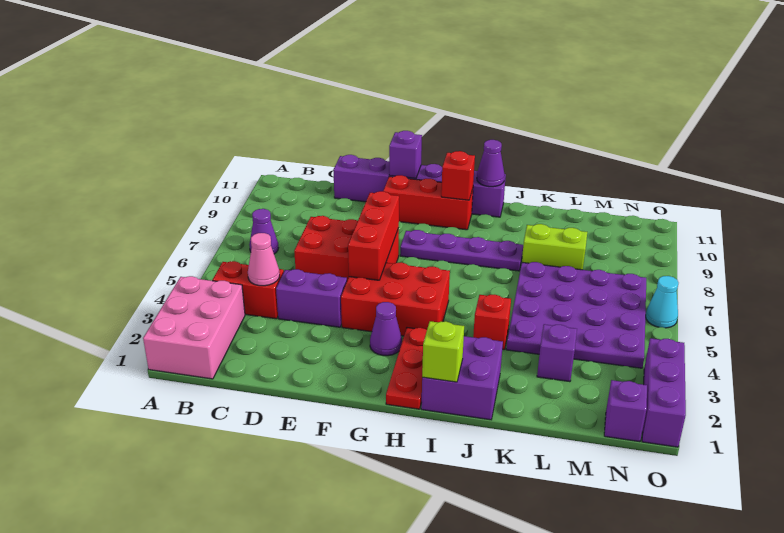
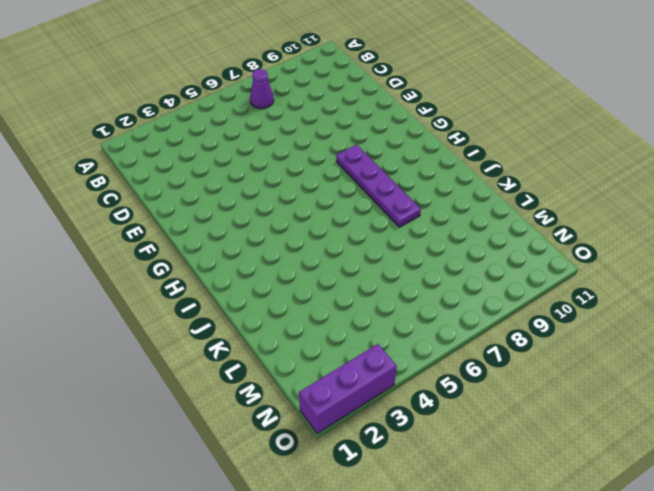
none -> pink 2x3 brick [143,276,245,379]
none -> red 1x2 brick [212,261,284,319]
none -> purple 1x2 brick [276,269,347,327]

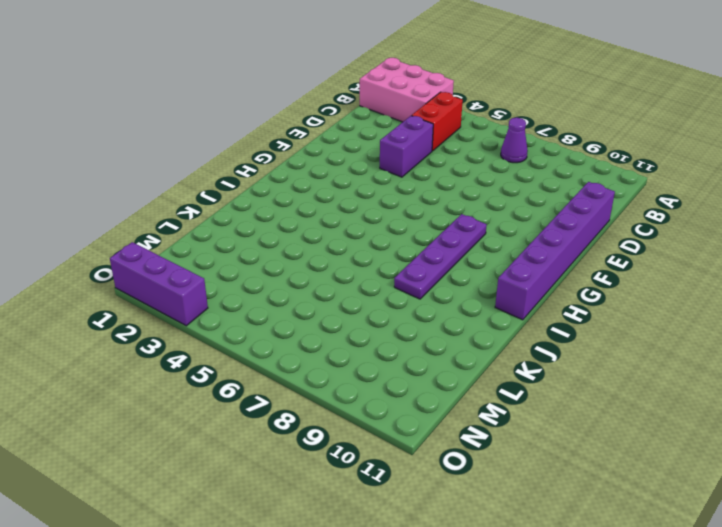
none -> red 2x3 brick [294,216,399,280]
none -> red 2x3 brick [341,262,450,336]
none -> red 1x3 brick [383,175,473,230]

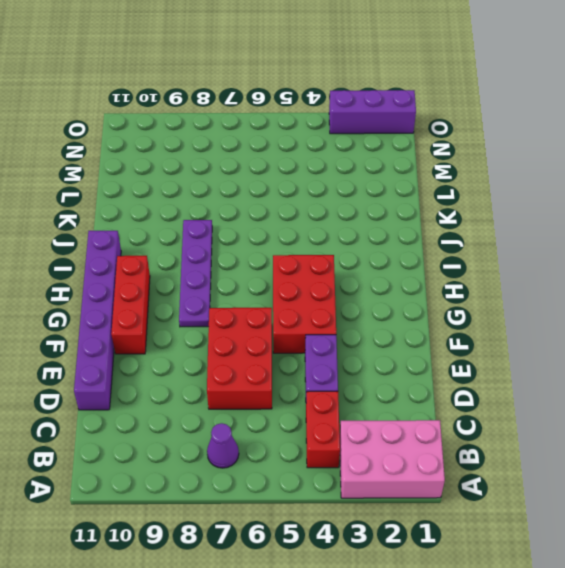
none -> purple 1x1 cone [370,302,402,356]
none -> red 1x3 plate [386,328,427,409]
none -> purple 2x2 brick [421,336,503,420]

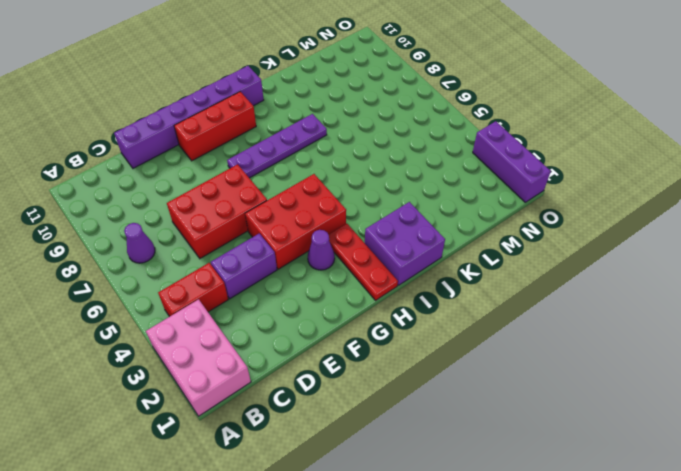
none -> red 1x1 brick [473,295,511,350]
none -> purple 4x4 plate [506,262,646,368]
none -> lime 1x2 brick [522,224,587,270]

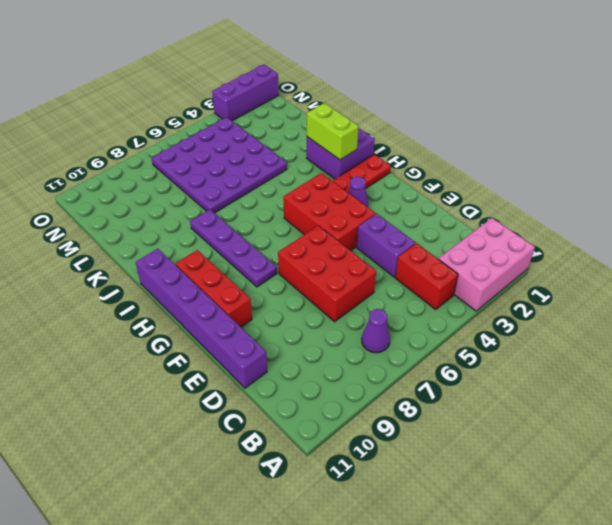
lime 1x2 brick [307,103,359,160] -> lime 1x2 brick moved to [522,224,587,270]
none -> red 1x1 brick [473,295,511,350]
none -> purple 1x1 brick [537,324,577,382]
none -> purple 1x1 brick [604,380,647,442]

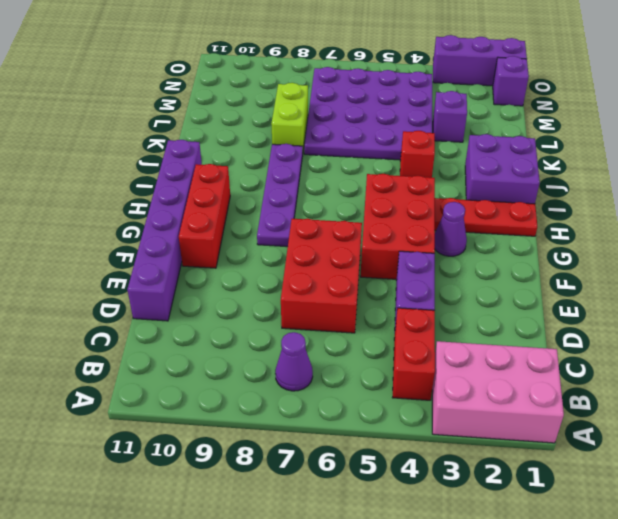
none -> cyan 1x1 cone [646,276,678,328]
none -> pink 1x1 cone [248,233,280,286]
none -> red 1x3 brick [348,191,399,280]

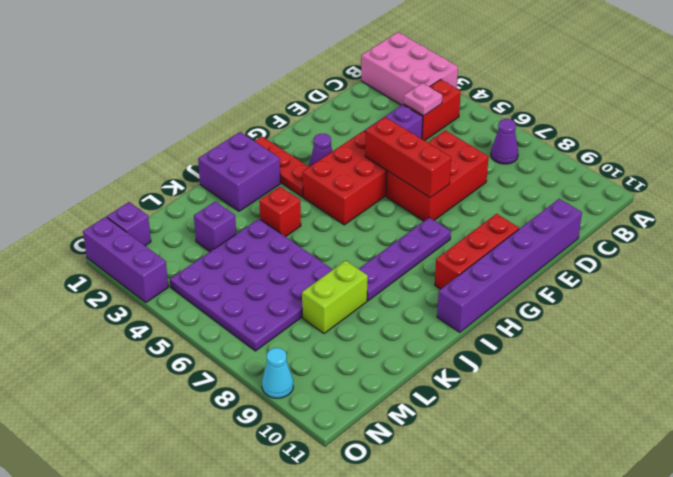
pink 1x1 plate [404,83,442,116] -> pink 1x1 cone [248,233,280,286]
cyan 1x1 cone [262,348,293,398] -> cyan 1x1 cone moved to [646,276,678,328]
none -> purple 1x1 brick [389,131,422,178]
none -> red 1x1 brick [441,151,475,200]
none -> lime 1x1 brick [422,321,464,382]

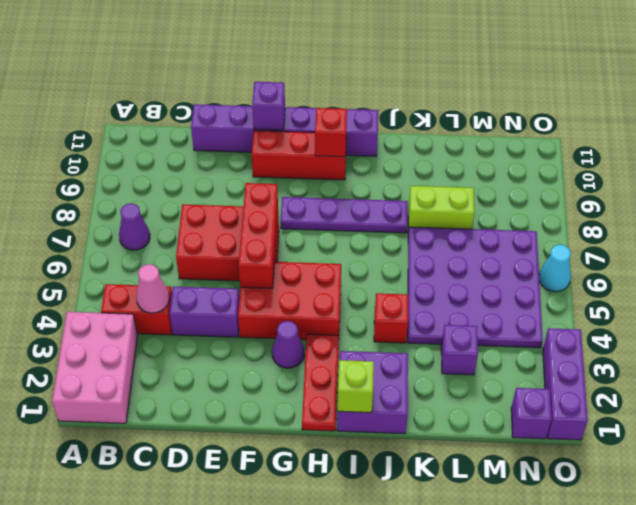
none -> purple 1x1 cone [477,140,505,187]

